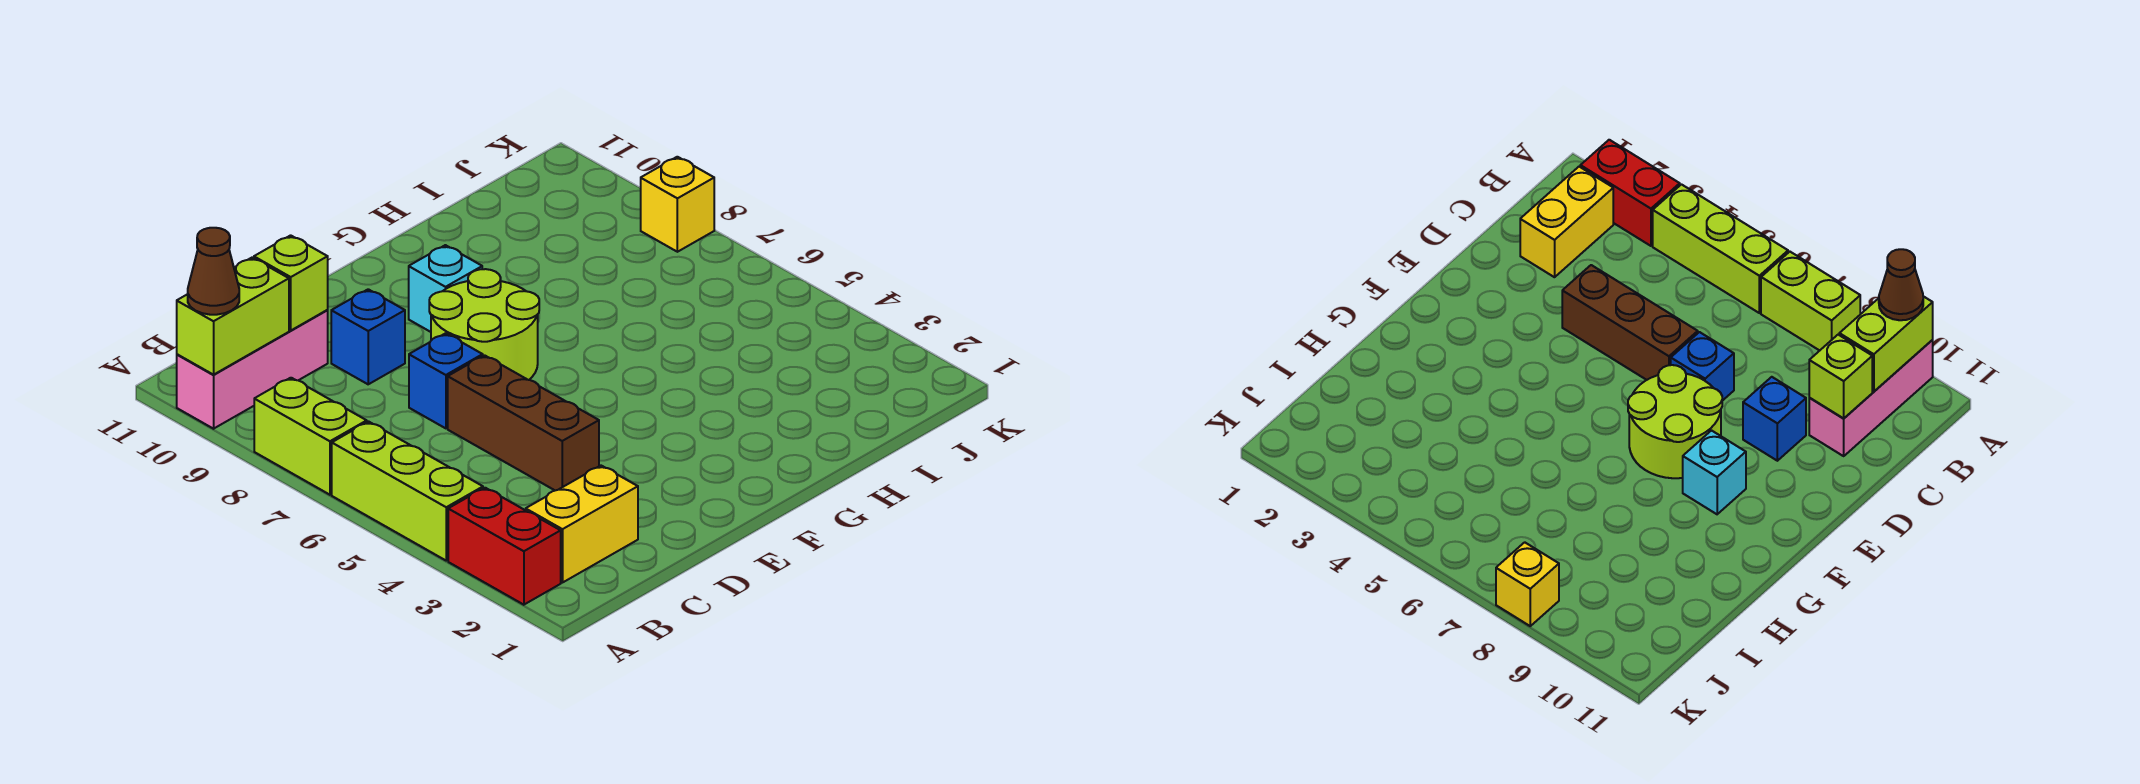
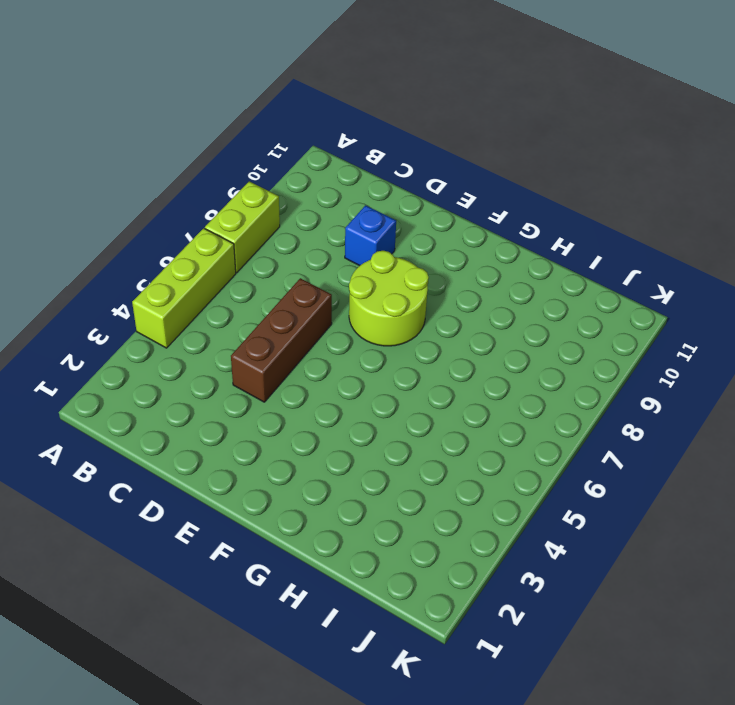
none -> red 1x2 brick [448,488,561,605]
none -> pink 1x3 brick [177,310,328,429]
none -> yellow 1x2 brick [526,466,638,583]

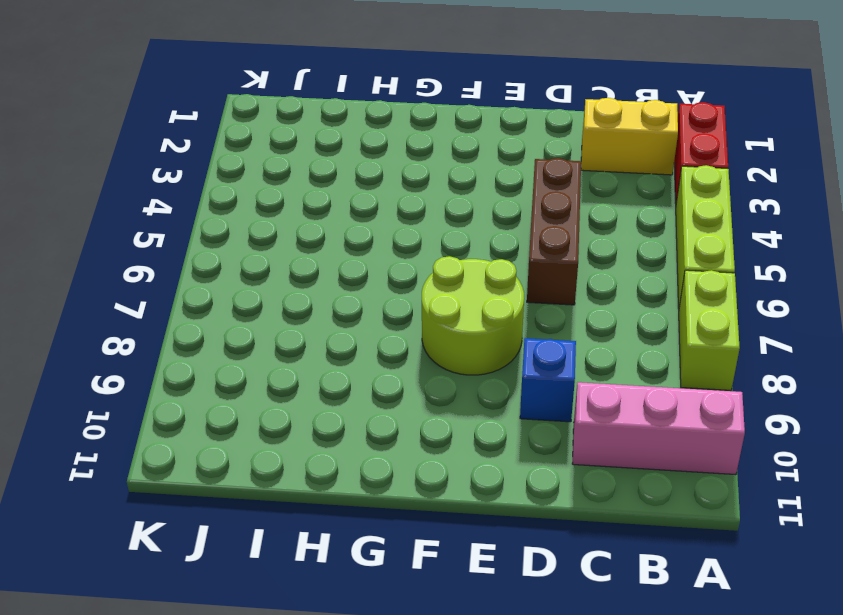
none -> blue 1x1 brick [409,333,483,428]
none -> cyan 1x1 brick [409,245,482,332]
none -> yellow 1x1 brick [641,157,714,252]

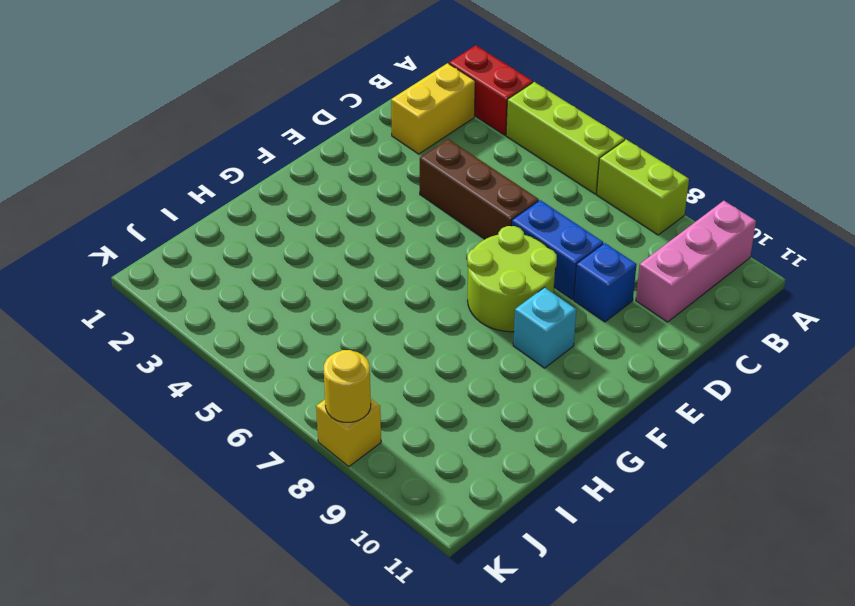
blue 1x2 brick [512,200,603,299] -> blue 1x1 brick [409,333,483,428]
yellow 1x1 round brick [324,350,371,422] -> none
none -> lime 1x2 brick [177,258,289,375]
none -> lime 1x1 brick [254,235,328,330]
none -> brown 1x1 cone [188,228,239,315]

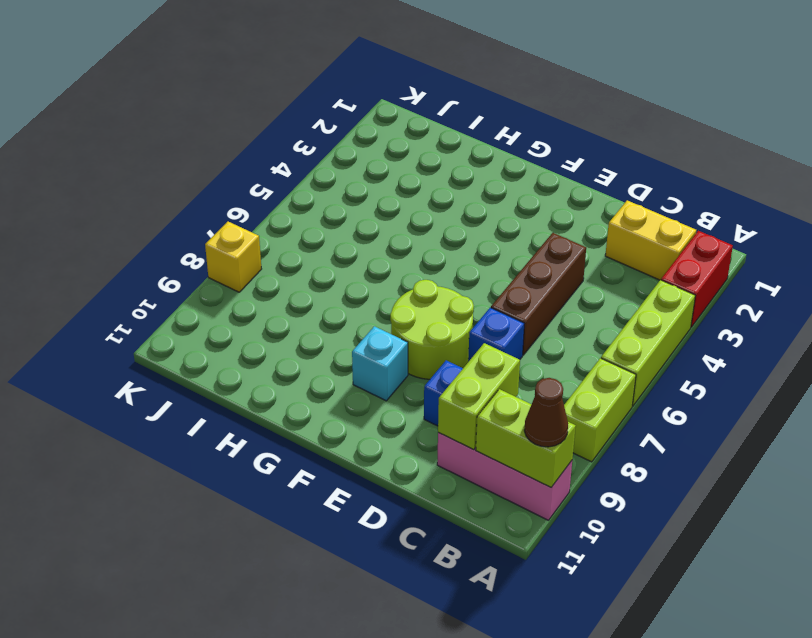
lime 1x2 brick [438,343,520,450] -> lime 1x1 brick [254,235,328,330]

